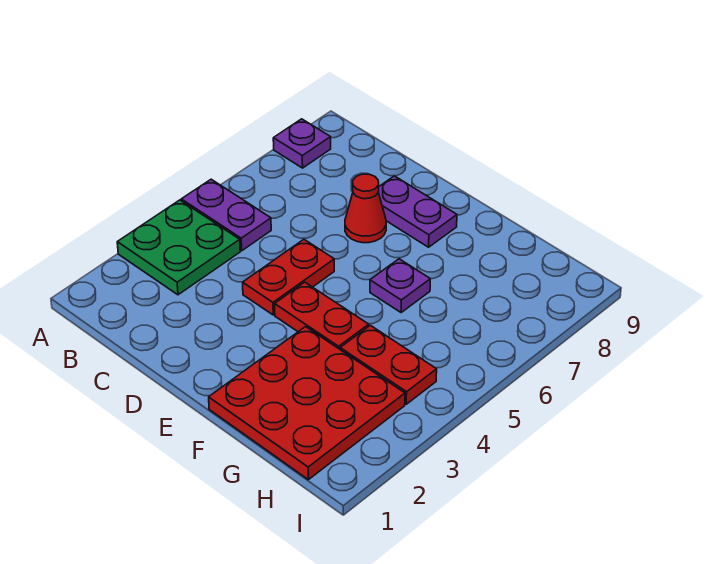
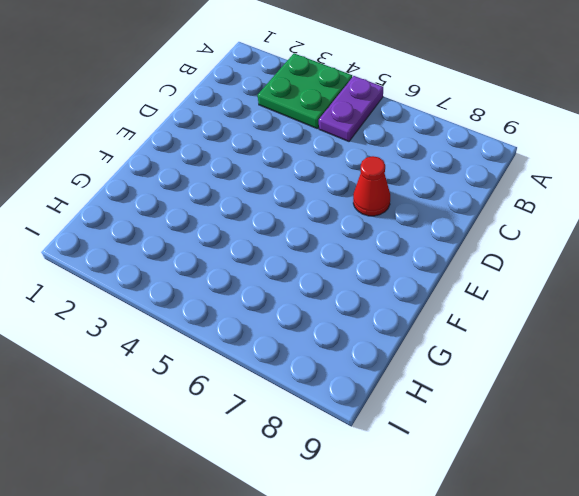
none -> purple 1x1 plate [273,119,331,168]
none -> red 1x2 plate [243,239,334,315]

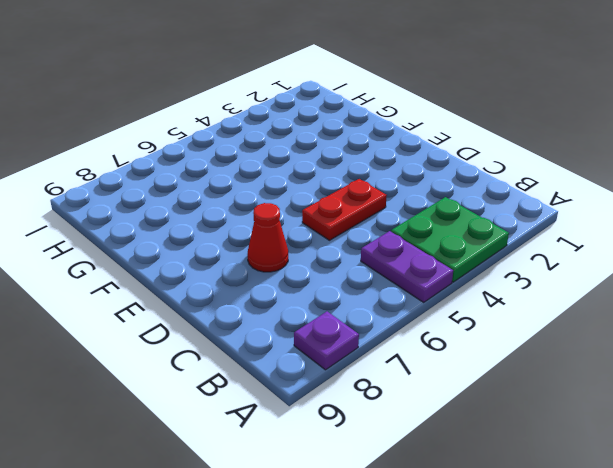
none -> purple 1x2 plate [378,176,457,247]
none -> red 1x2 plate [275,282,369,349]

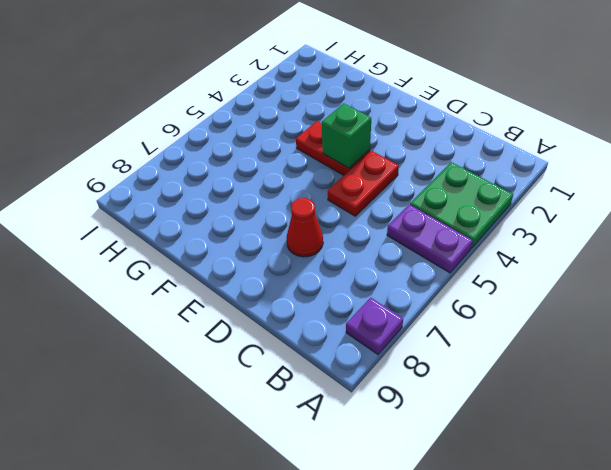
green 1x1 brick [322,103,371,168] -> none
none -> purple 1x2 plate [378,176,457,247]
none -> red 3x3 plate [209,327,405,480]

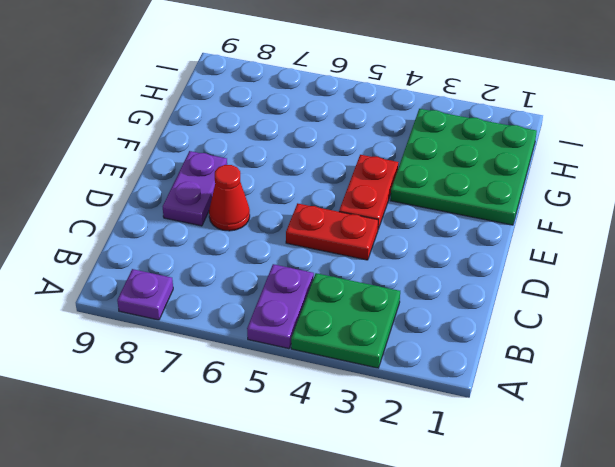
green 3x3 plate [390,109,537,225] -> red 3x3 plate [209,327,405,480]
none -> purple 1x1 plate [370,259,430,313]
none -> red 1x2 plate [340,325,437,404]

